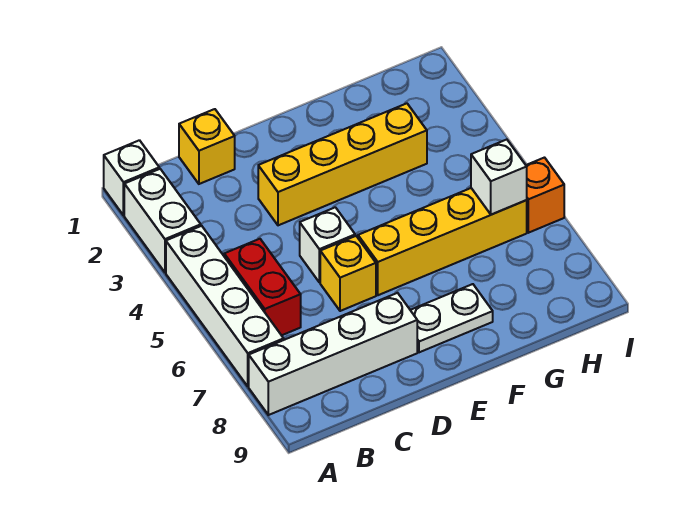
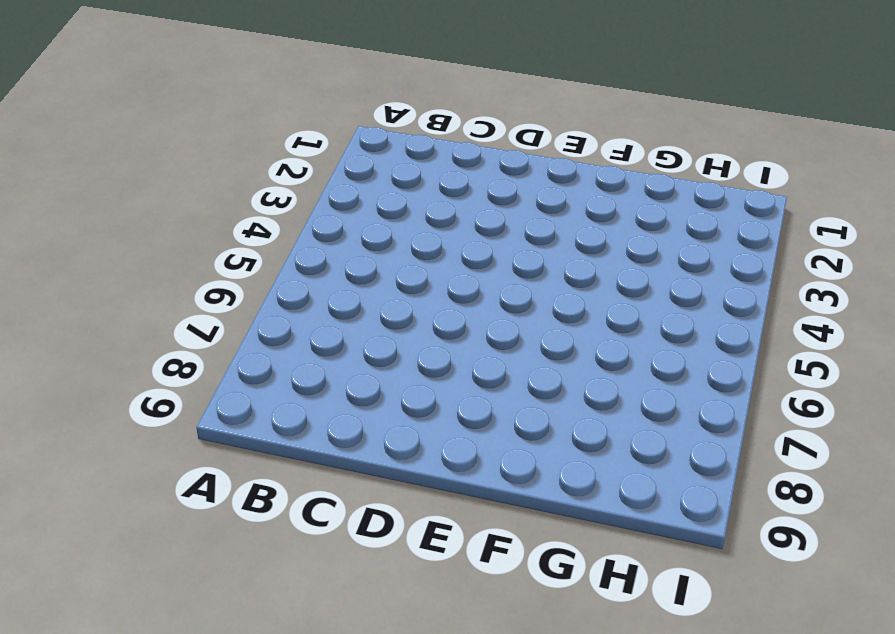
none -> white 1x1 brick [104,140,159,215]
none -> white 1x2 brick [124,169,201,272]
none -> white 1x4 brick [166,226,284,386]

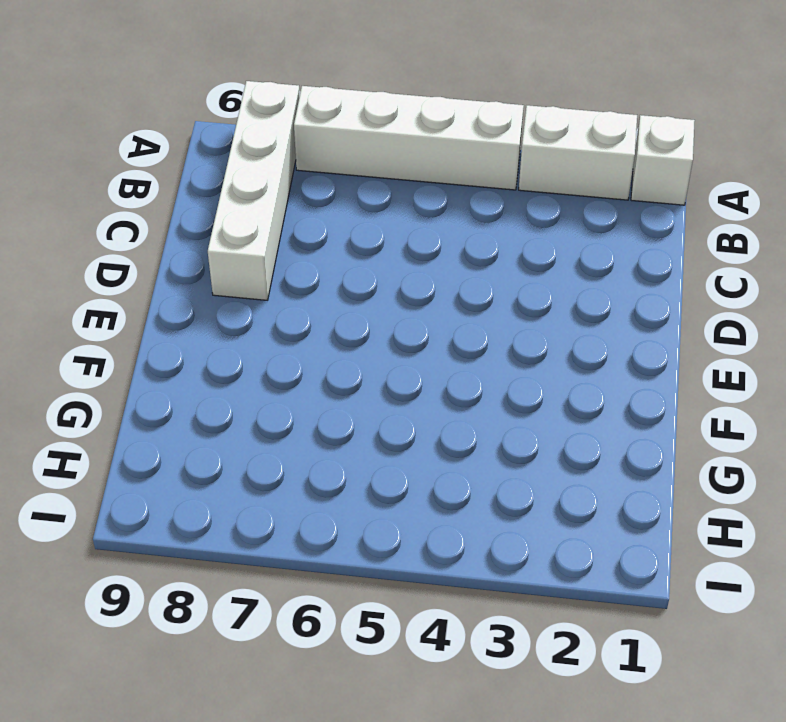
none -> red 1x2 brick [224,239,301,335]
none -> yellow 1x1 brick [179,109,235,184]
none -> yellow 1x4 brick [258,103,427,225]

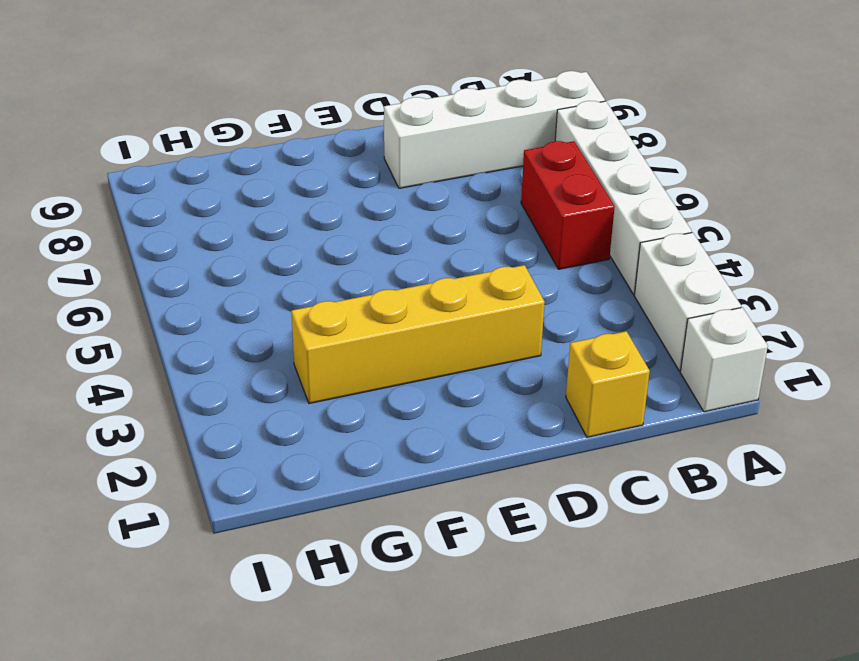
none -> white 1x1 brick [300,207,355,282]
none -> yellow 1x1 brick [320,236,376,311]
none -> yellow 1x4 brick [358,188,527,295]

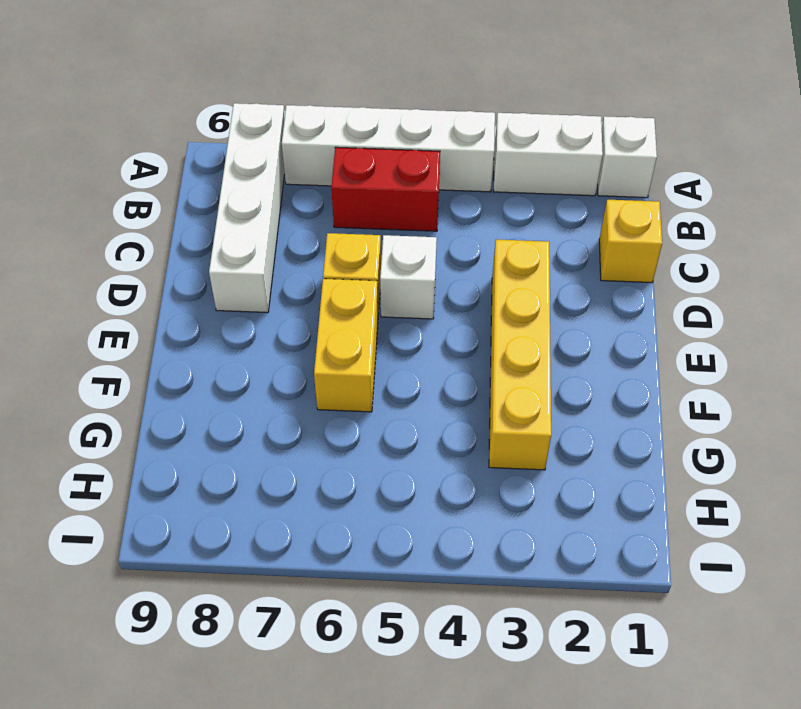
yellow 1x2 brick [314,279,378,412] -> yellow 1x4 brick [358,188,527,295]
none -> white 1x2 plate [411,284,493,352]
none -> orange 1x1 brick [526,158,564,233]
none -> white 1x1 brick [471,140,527,215]

